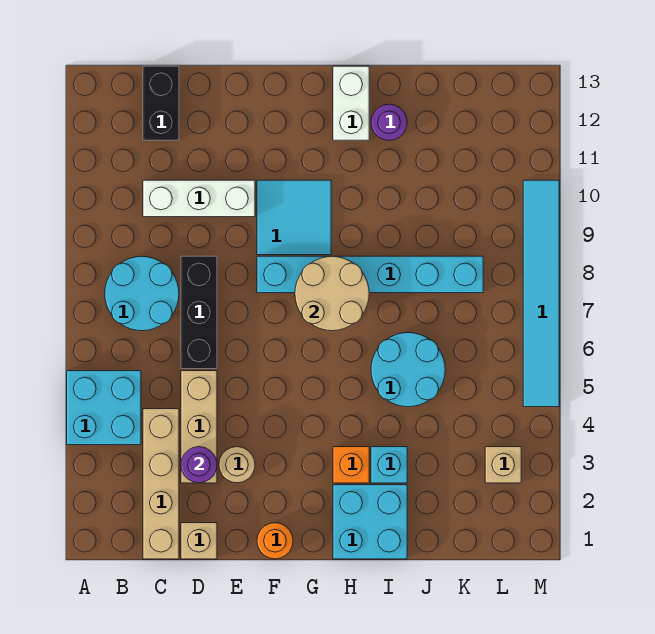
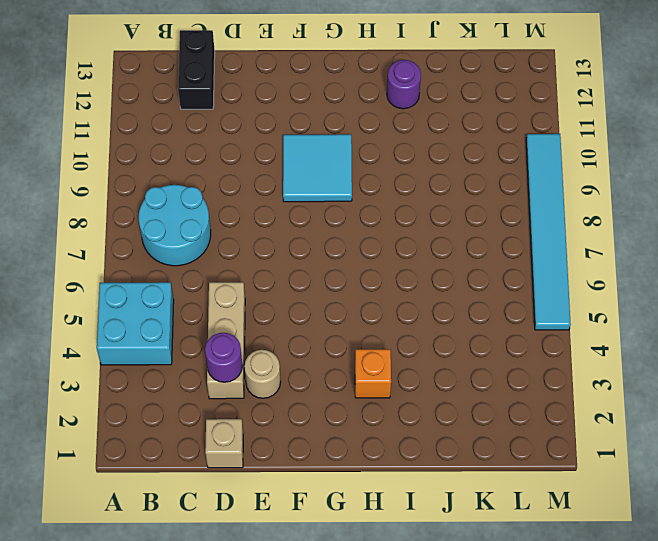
none -> tan 1x4 brick [143,409,179,559]
none -> white 1x3 brick [143,180,255,217]
none -> black 1x3 brick [181,256,217,369]

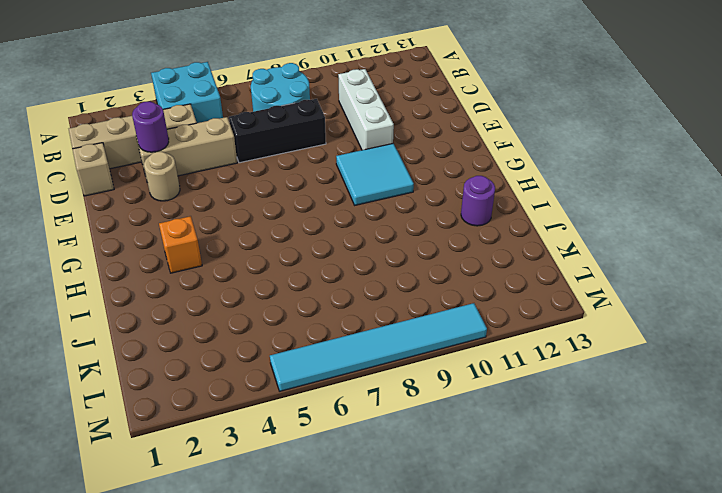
none -> black 1x2 brick [143,66,179,140]
none -> orange 1x1 round brick [257,523,293,559]
none -> cyan 1x6 brick [257,256,483,293]

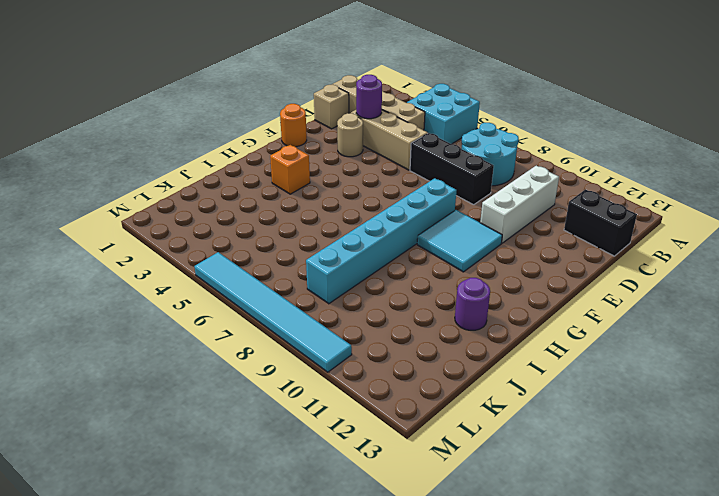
none -> cyan 2x2 brick [333,485,407,559]
none -> white 1x2 brick [333,66,369,140]
none -> cyan 1x1 brick [371,447,407,483]

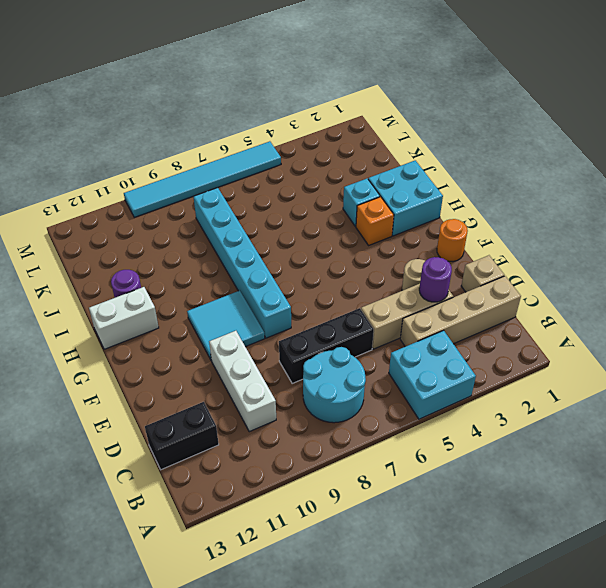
none -> cyan 2x2 round brick [371,333,445,407]
none -> tan 1x1 brick [485,447,521,483]
none -> tan 2x2 round brick [295,256,369,331]

